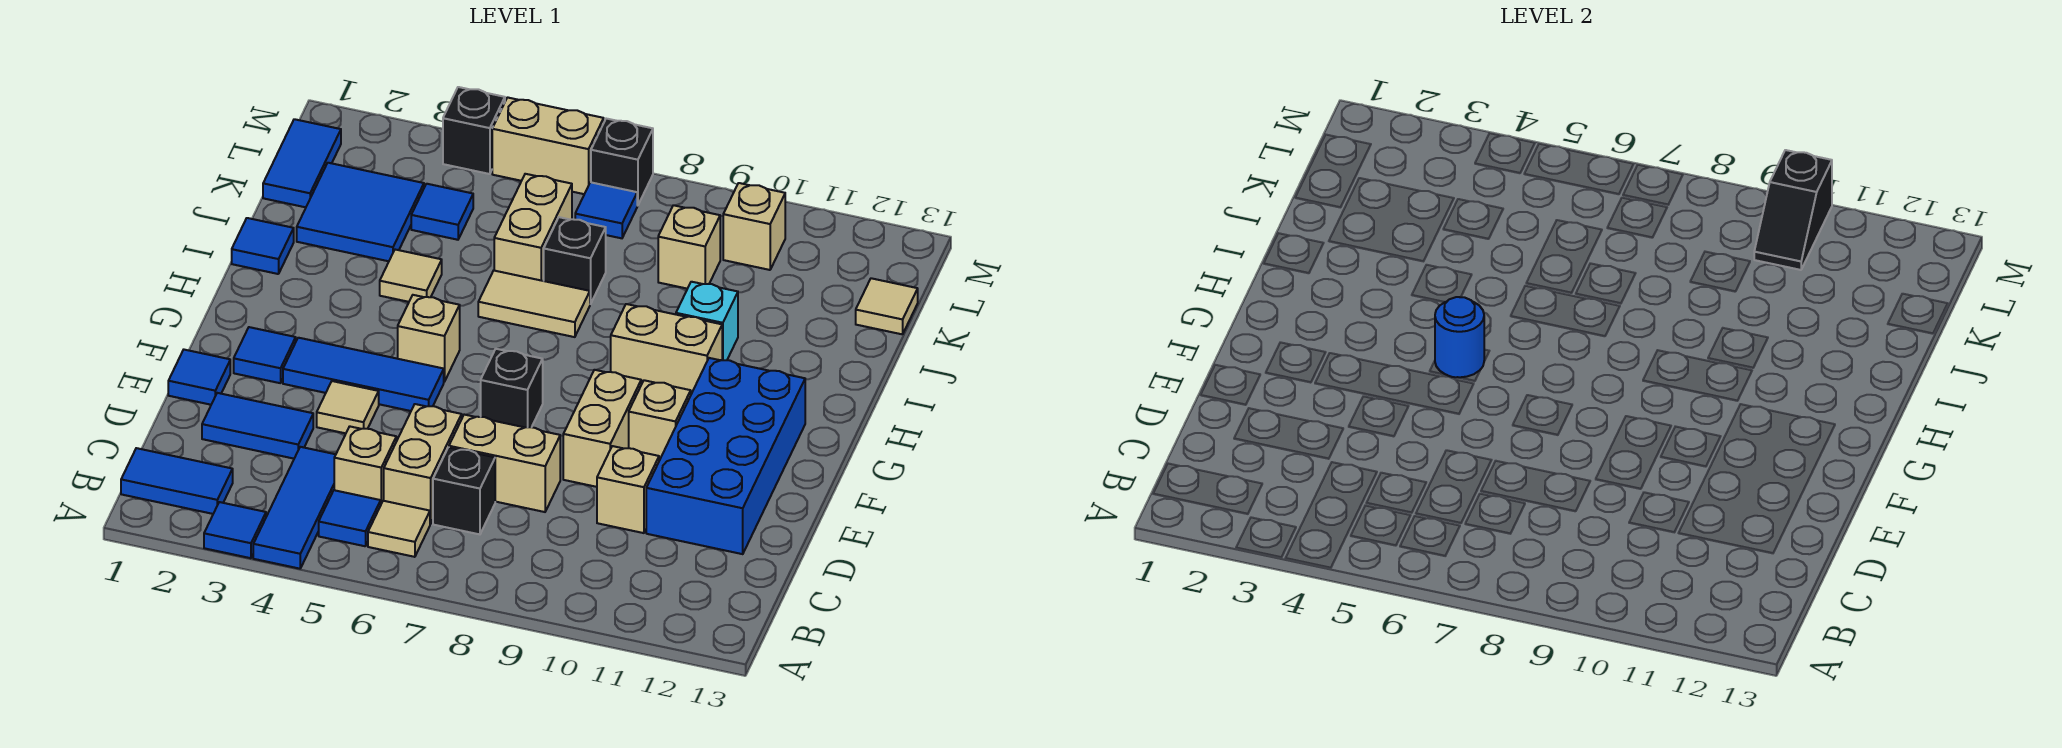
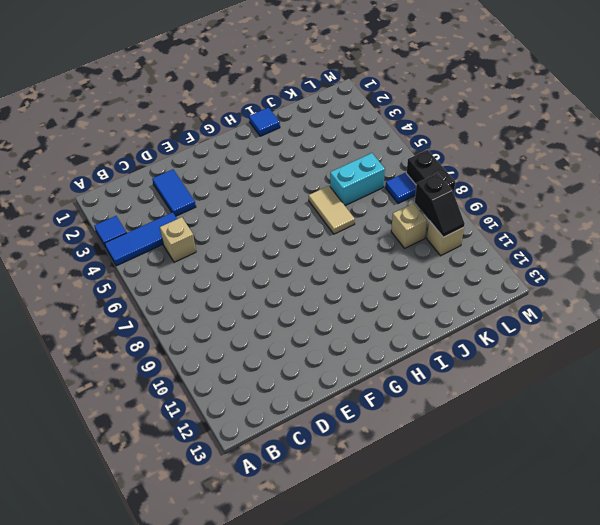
cyan 1x2 brick [330,153,385,206] -> tan 1x2 brick [494,174,572,281]
black 1x2 slope [415,173,465,237] -> black 1x2 slope turned to [1754,150,1832,270]
black 1x2 brick [406,150,456,193] -> black 1x1 brick [591,119,653,206]
none -> blue 1x2 tile [121,448,233,514]
none -> blue 1x1 tile [319,490,381,546]
none -> tan 1x1 tile [368,501,430,557]
none -> tan 1x2 brick [384,404,462,524]

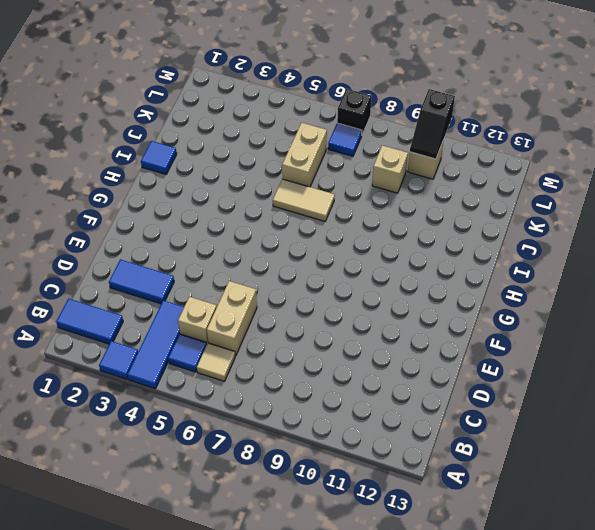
none -> black 1x1 brick [433,447,495,534]
none -> tan 1x2 brick [449,415,560,512]
none -> tan 1x1 brick [597,446,659,533]
none -> blue 2x4 brick [646,358,805,554]

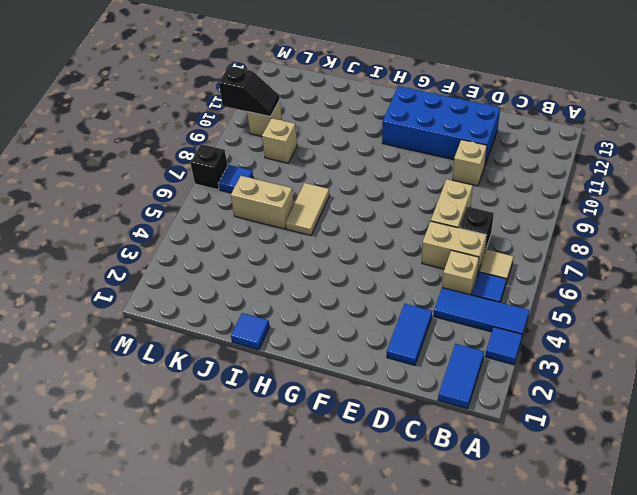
none -> blue 1x1 tile [168,350,230,405]
none -> tan 1x1 tile [317,381,379,433]
none -> tan 1x2 brick [563,370,641,487]
none -> blue 1x1 tile [234,327,296,383]

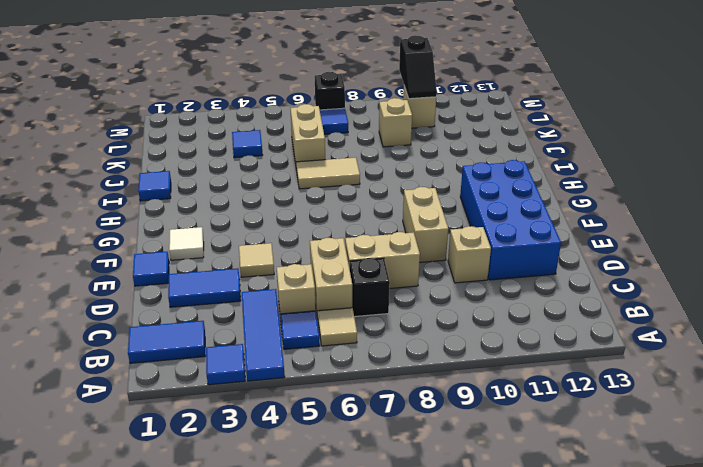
white 1x1 tile [169,227,204,260] -> blue 1x1 tile [234,327,296,383]
none -> blue 1x3 tile [283,338,444,411]
none -> black 1x1 brick [481,349,543,427]
none -> tan 1x1 brick [629,380,691,461]
none -> tan 1x1 brick [398,295,460,382]

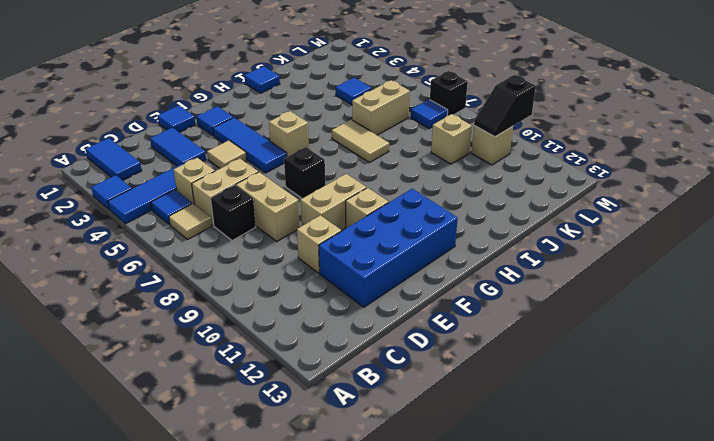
none -> tan 1x2 brick [611,304,722,394]
none -> tan 1x1 tile [380,250,442,302]
none -> cyan 1x1 brick [676,282,738,360]
none -> blue 2x2 tile [297,163,424,261]

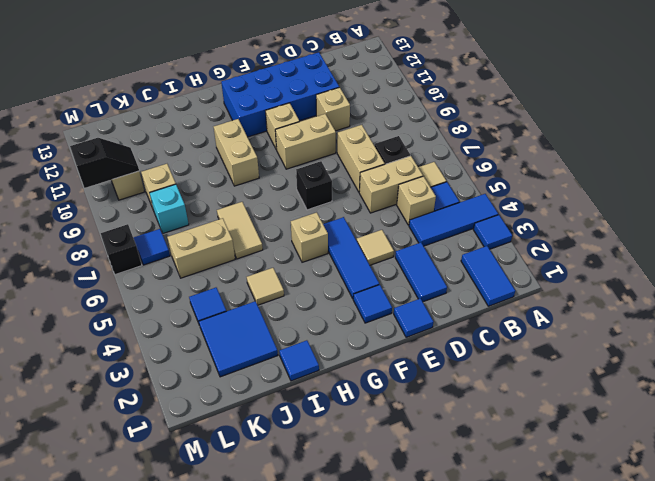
cyan 1x1 brick [150,184,189,233] -> cyan 1x1 brick moved to [676,282,738,360]
none -> black 1x1 brick [544,217,606,304]
none -> blue 1x2 tile [263,119,341,207]
none -> tan 1x1 tile [856,278,918,334]
none -> black 1x1 brick [443,87,505,174]

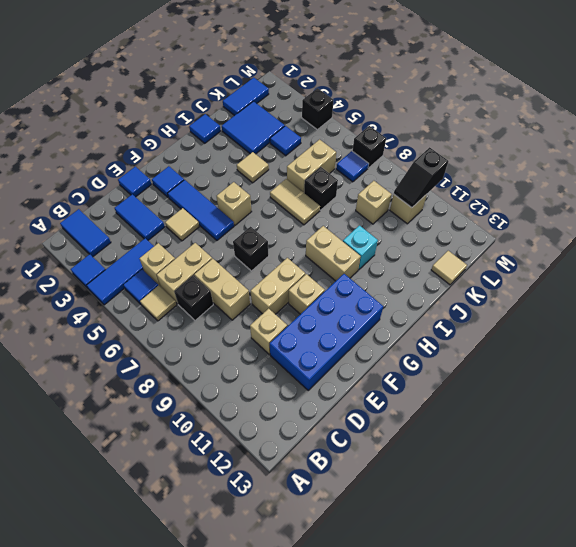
none -> tan 1x2 brick [492,97,604,194]
none -> blue 1x1 round brick [1435,297,1484,377]

